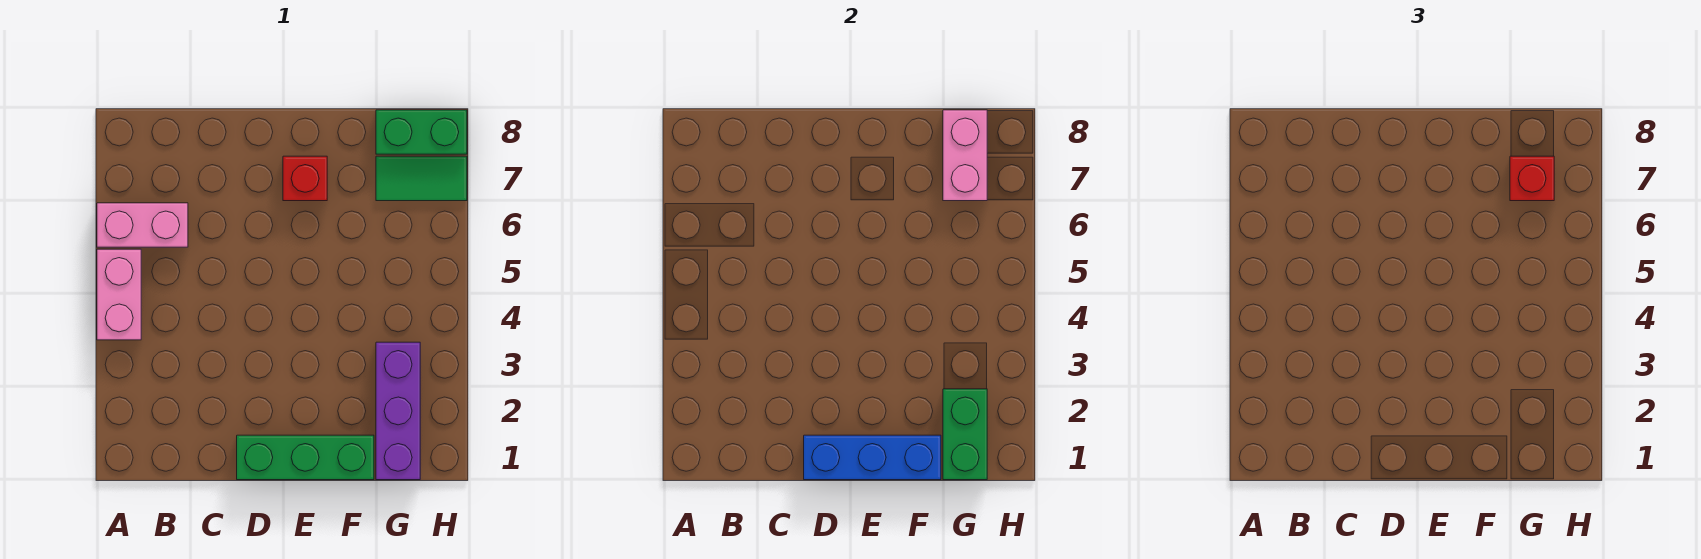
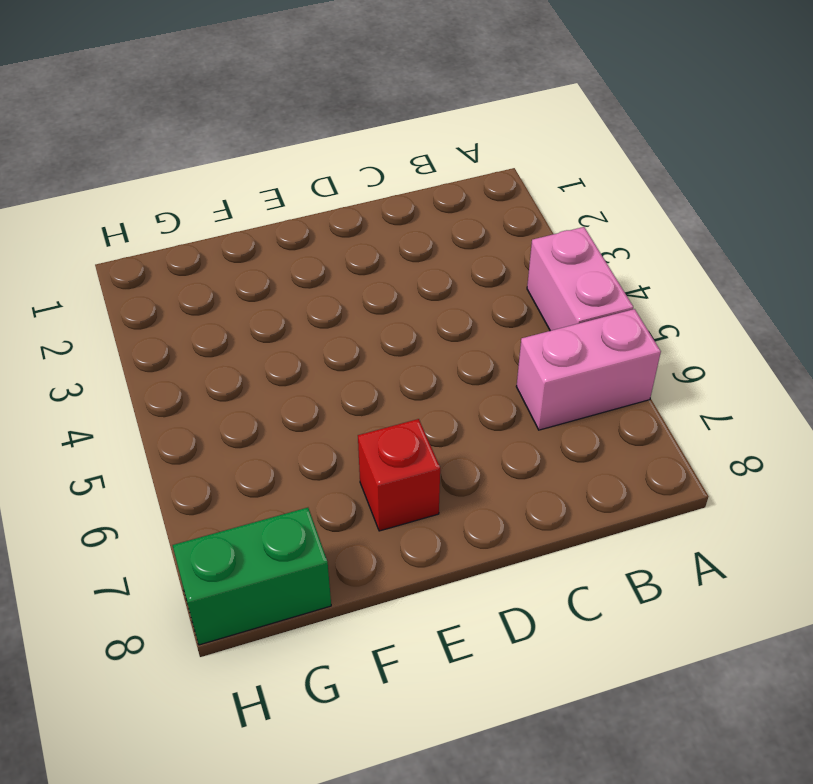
none -> green 1x3 brick [237,435,374,480]
none -> purple 1x3 brick [376,342,420,480]

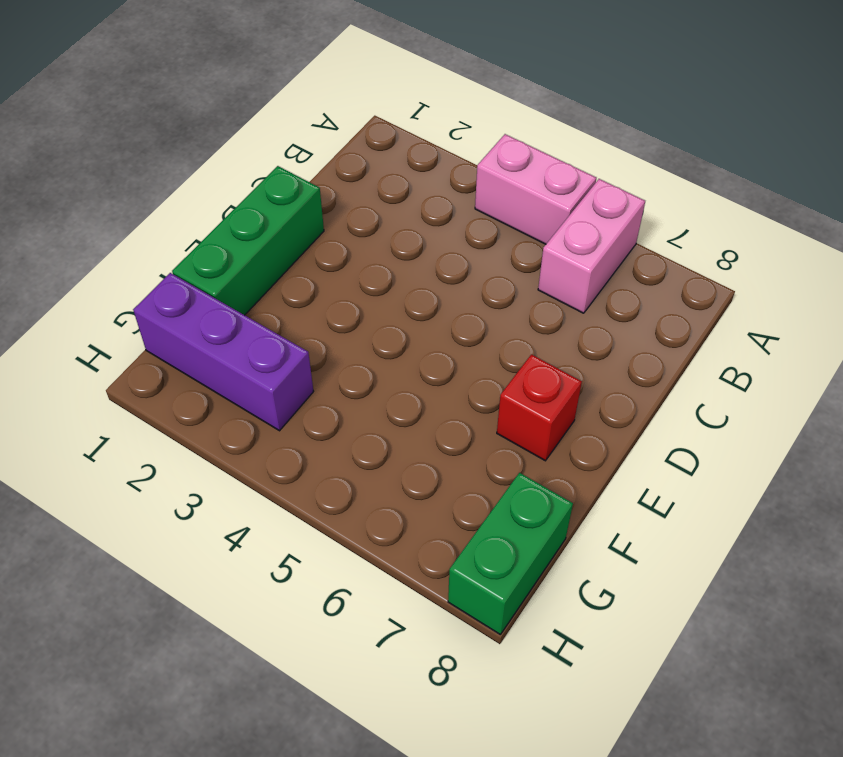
none -> green 1x2 tile [376,156,467,201]
none -> blue 1x3 brick [804,435,941,480]

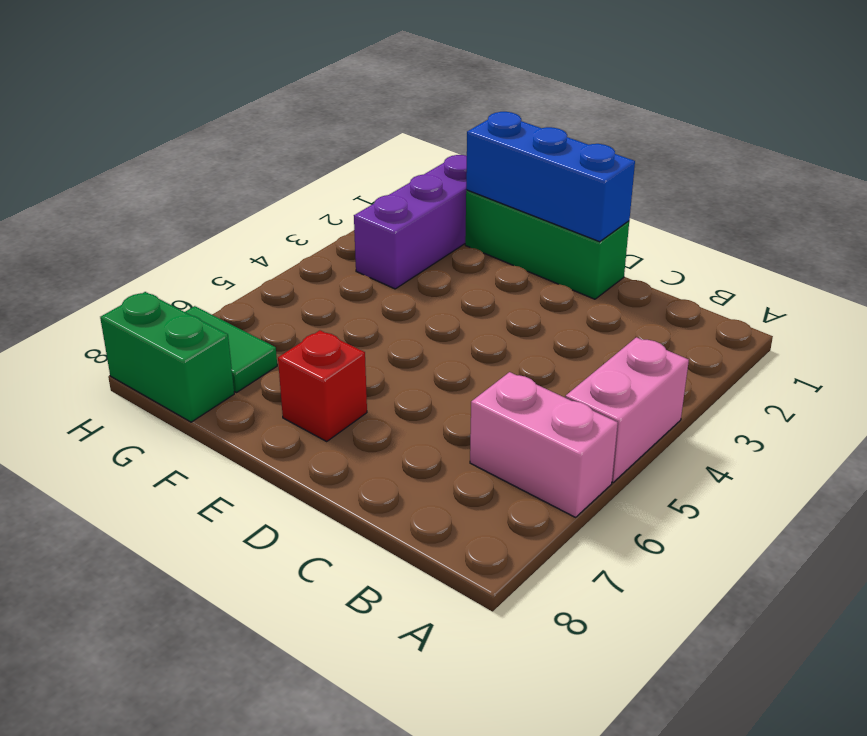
none -> green 1x2 brick [943,389,987,480]
none -> pink 1x2 brick [943,110,987,201]

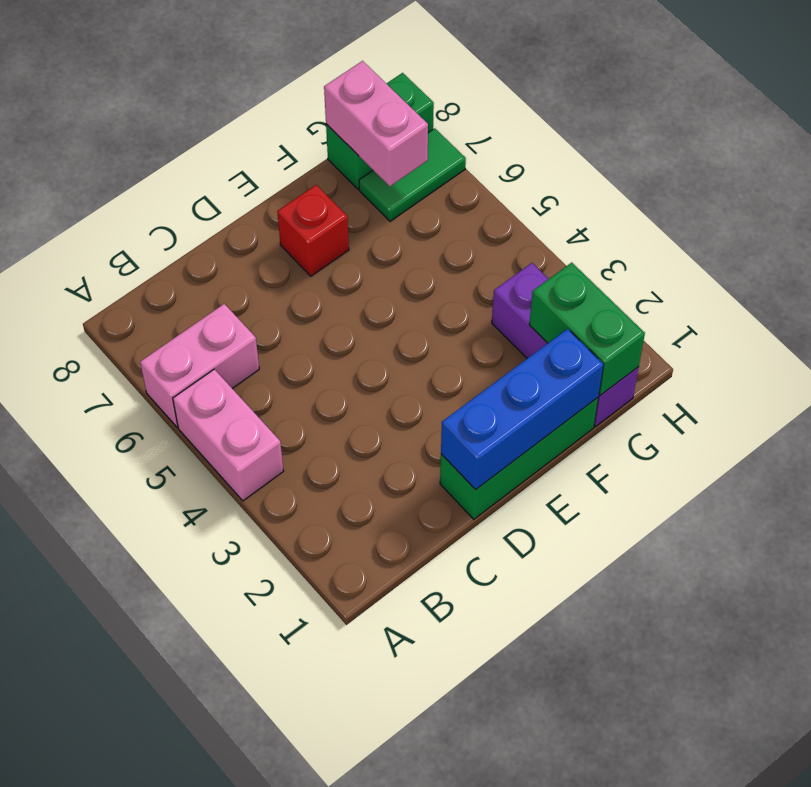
none -> red 1x1 brick [1510,156,1554,201]

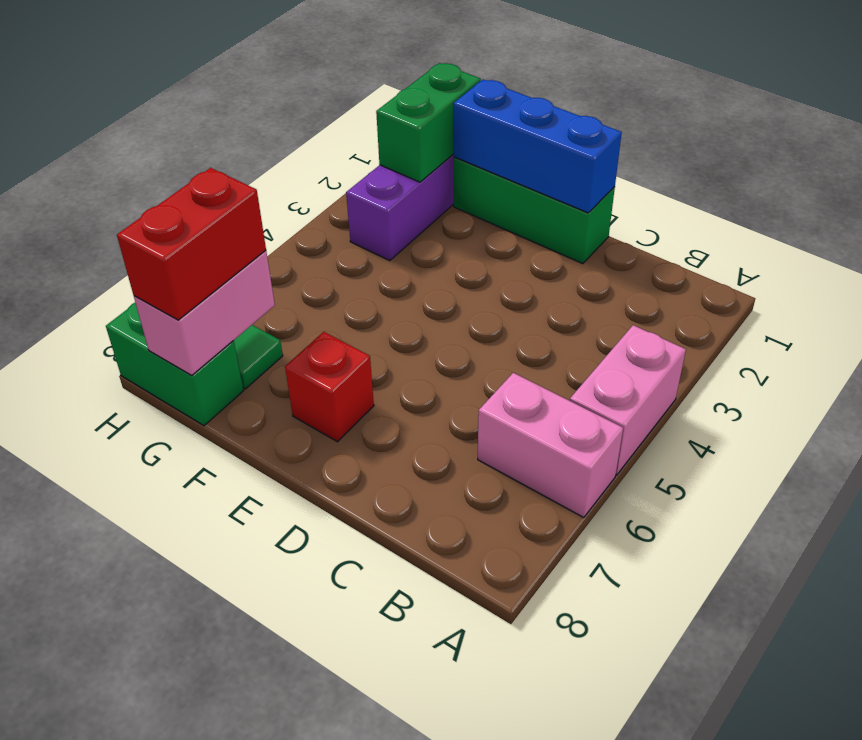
red 1x2 brick [117,168,266,320] -> red 1x1 brick [1510,156,1554,201]

